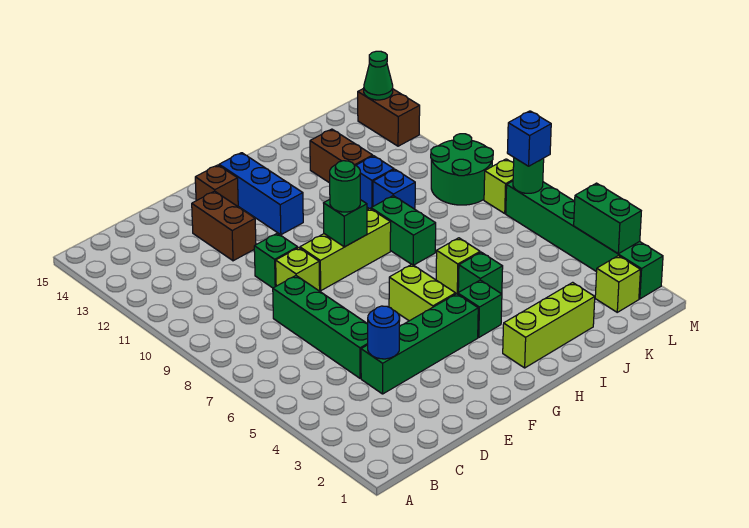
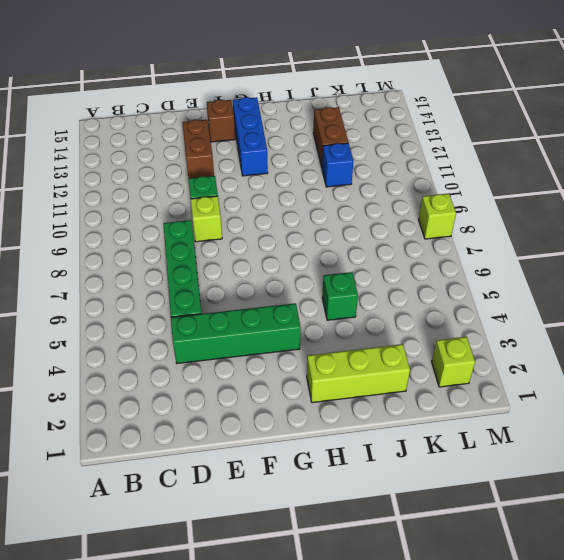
none -> lime 1x3 brick [300,209,391,291]
none -> lime 1x2 brick [389,264,456,321]
none -> green 1x1 brick [458,280,502,337]

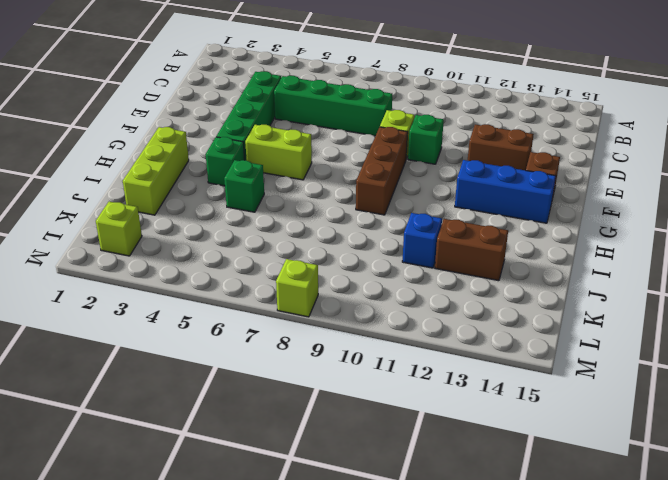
brown 1x3 brick [356,127,408,215] -> lime 1x3 brick [300,209,391,291]
none -> lime 1x1 brick [436,238,480,294]
none -> green 1x2 brick [371,196,436,265]
none -> blue 1x1 brick [373,169,415,209]

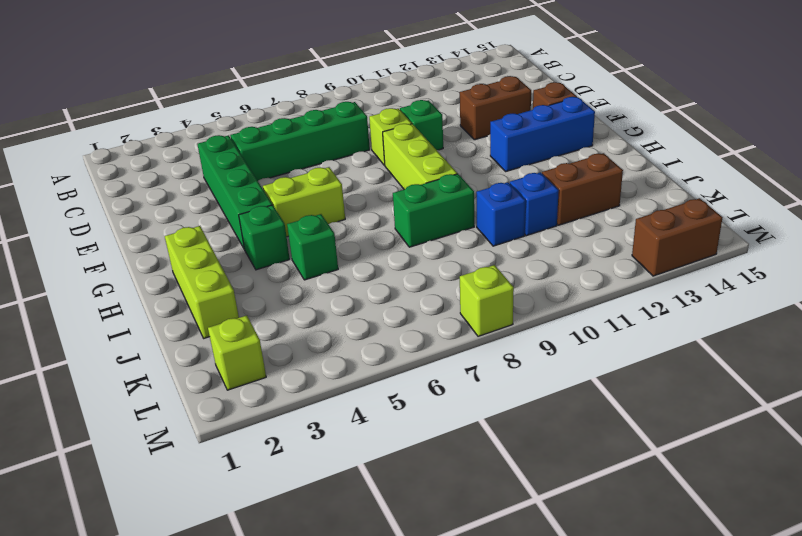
none -> lime 1x1 brick [436,238,480,294]
none -> green 2x2 round brick [431,134,493,205]
none -> green 1x6 brick [506,181,663,299]

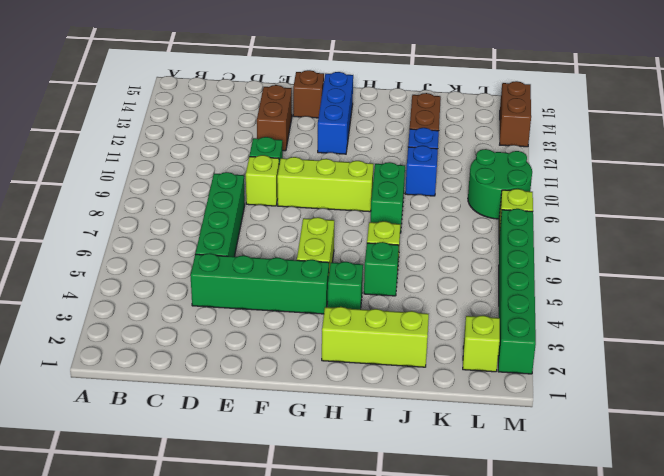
none -> blue 1x1 round brick [368,306,400,359]
none -> green 1x1 brick [324,199,367,247]
none -> green 1x2 brick [574,183,641,254]

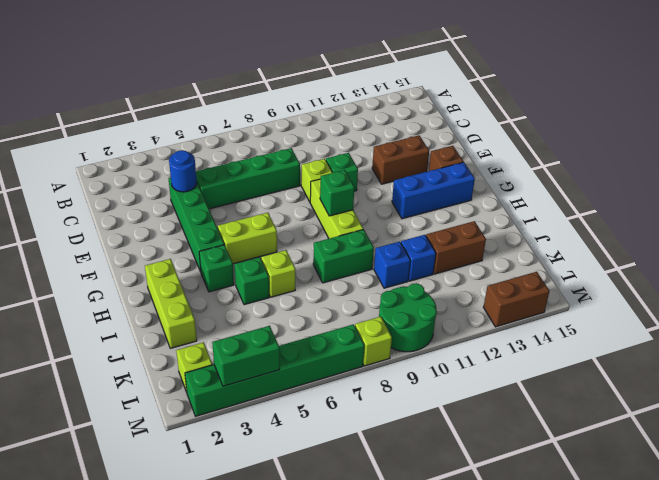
none -> green 1x1 round brick [513,158,544,193]
none -> green 1x1 cone [364,51,393,100]
none -> green 1x1 round brick [330,161,360,212]

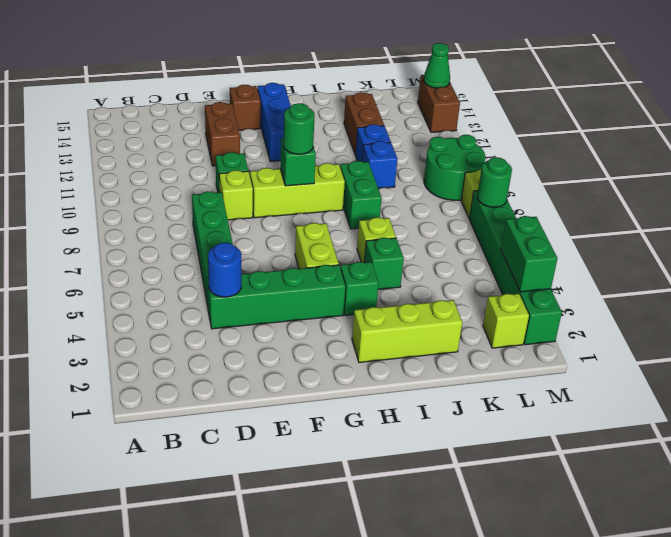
none -> blue 1x1 brick [507,111,551,166]

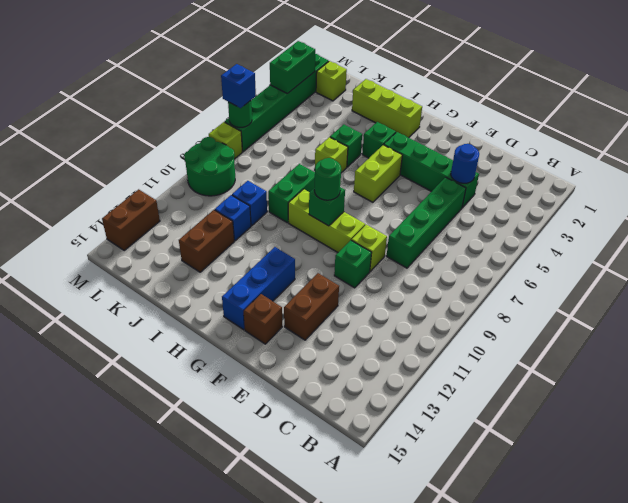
none -> green 1x1 cone [364,51,393,100]

